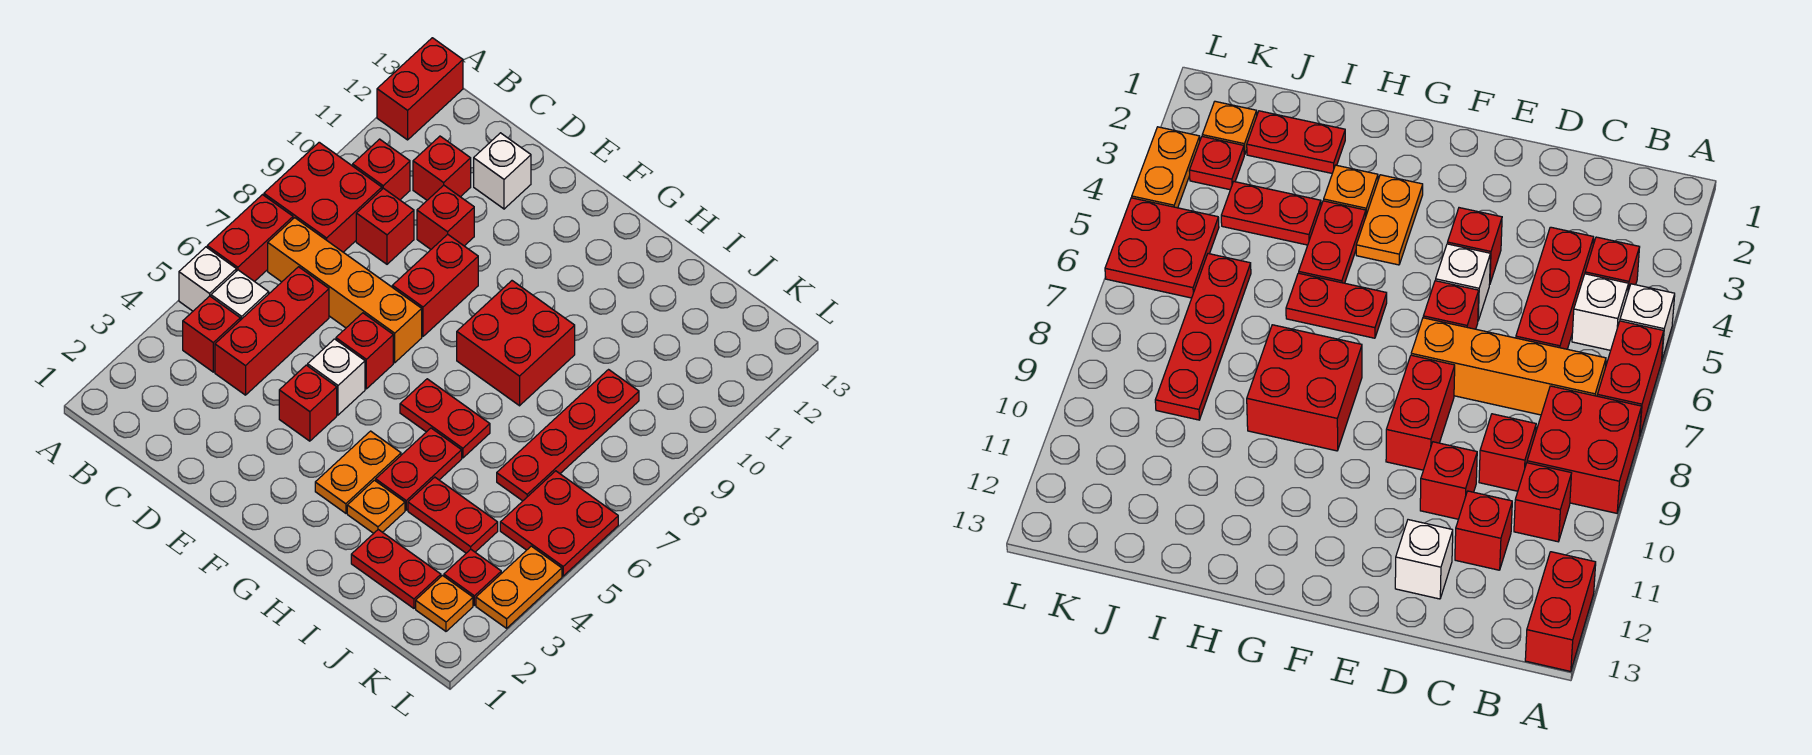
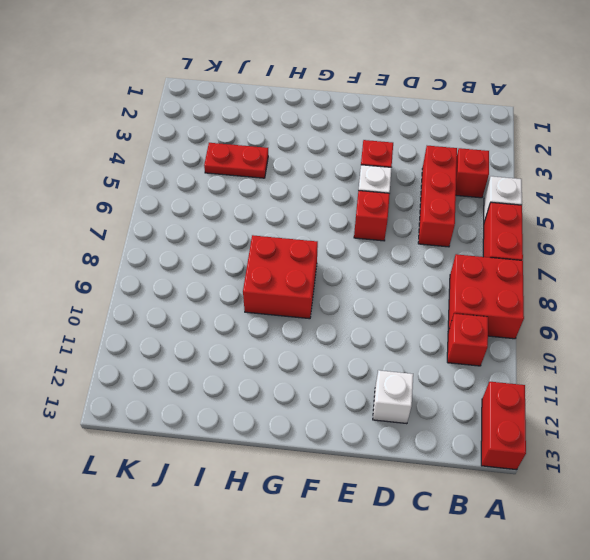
none -> white 1x1 brick [211,270,269,320]
none -> orange 1x4 brick [268,218,422,363]
none -> red 1x1 brick [356,188,414,264]

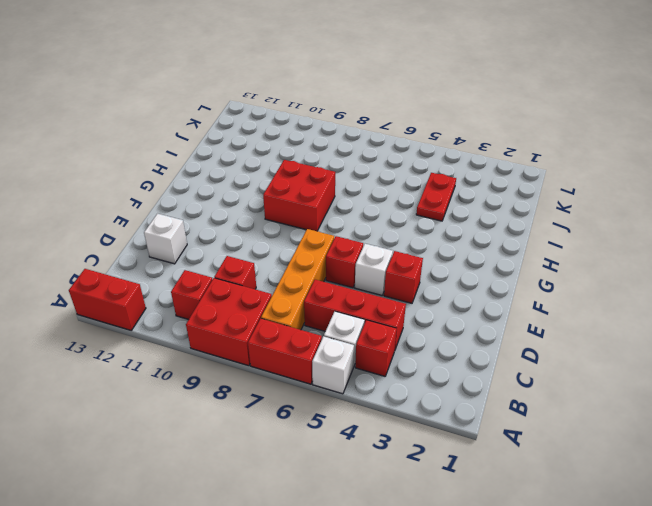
none -> red 1x1 brick [413,136,471,200]
none -> red 1x1 brick [417,185,474,249]
none -> red 1x2 brick [392,234,478,336]

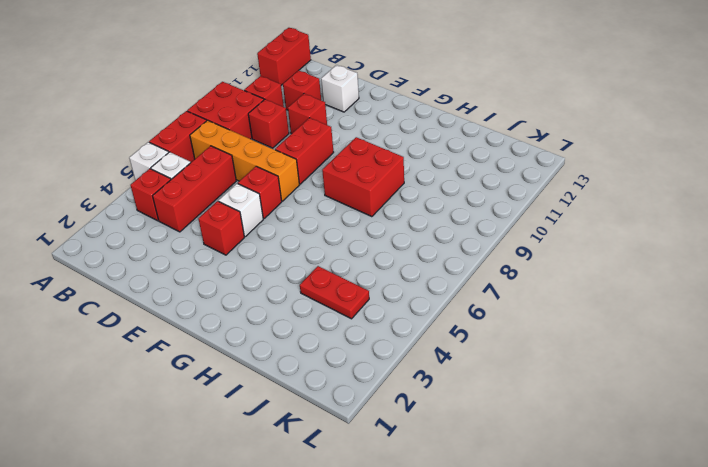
none -> orange 1x2 plate [315,431,401,513]
none -> red 1x2 plate [400,379,490,458]
none -> orange 1x1 plate [347,480,405,533]

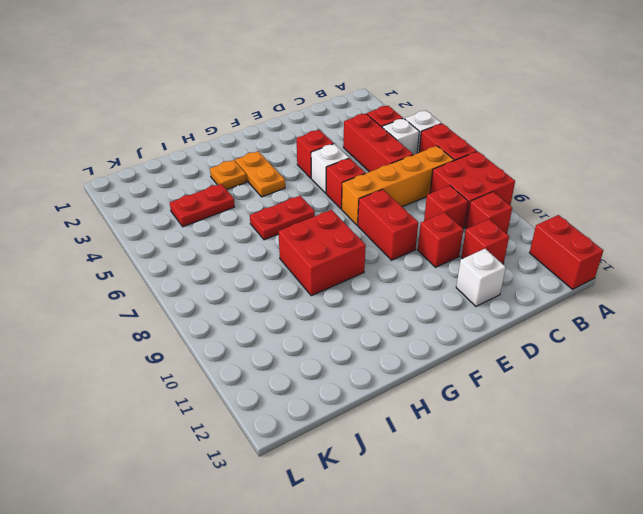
none -> red 1x2 plate [376,428,462,510]
none -> red 1x2 plate [351,530,441,608]
none -> red 1x4 plate [497,370,639,501]

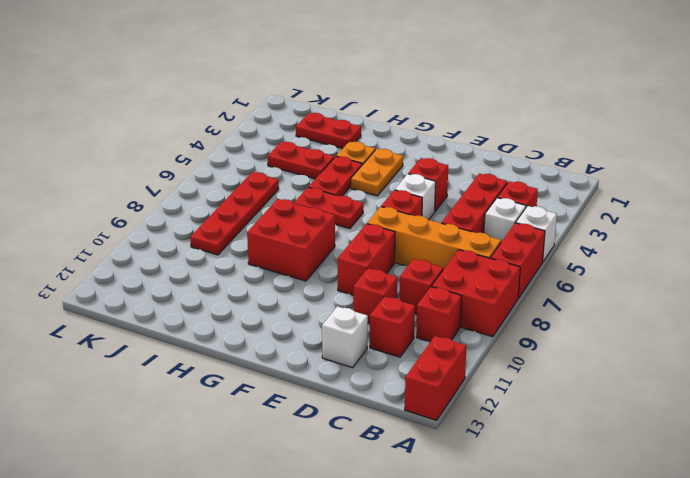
none -> orange 1x1 plate [416,576,473,631]
none -> red 1x1 plate [444,549,501,605]
none -> red 2x2 plate [500,471,618,576]

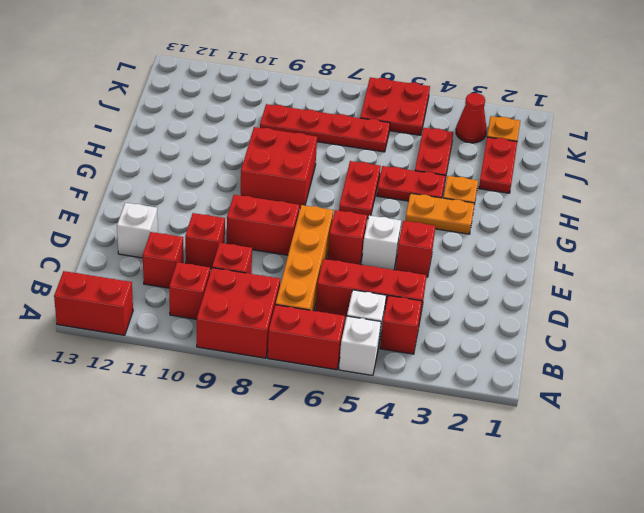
red 1x1 cone [456,93,487,143] -> red 1x1 plate [444,549,501,605]
none -> orange 1x2 plate [476,546,562,628]

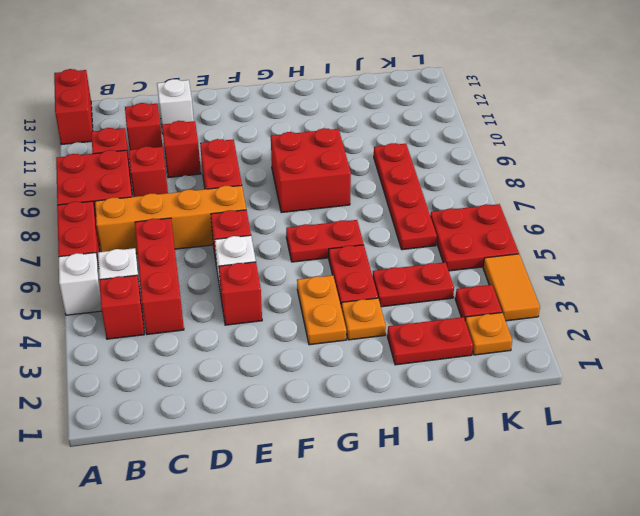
orange 1x2 tile [483,254,540,321] -> orange 1x2 plate [476,546,562,628]

